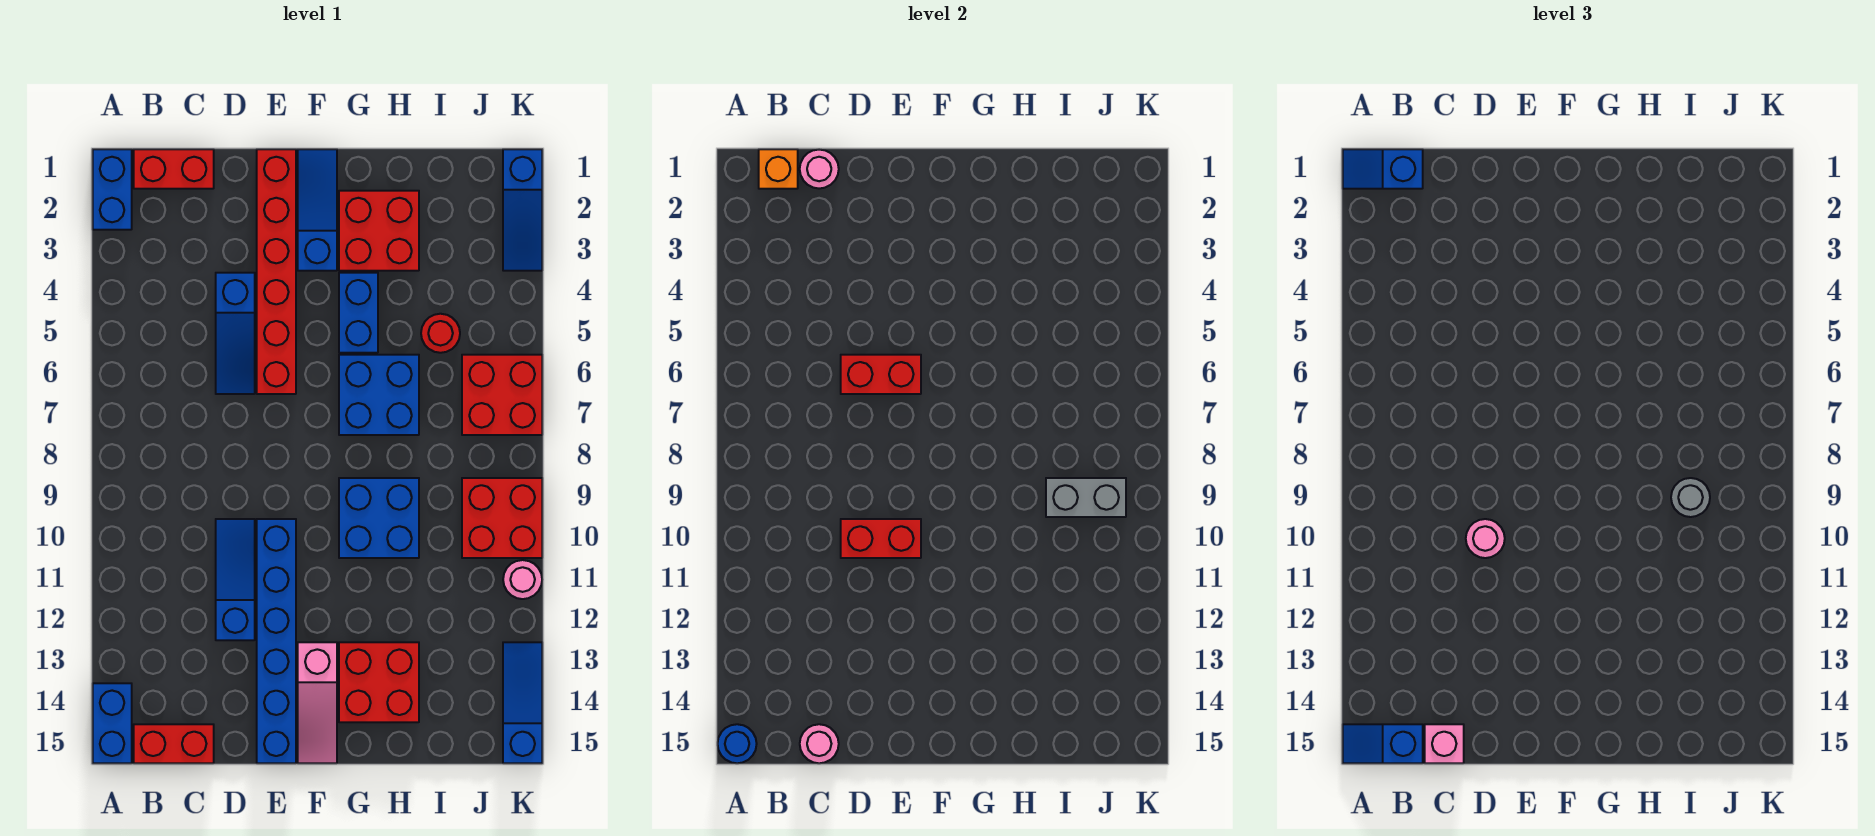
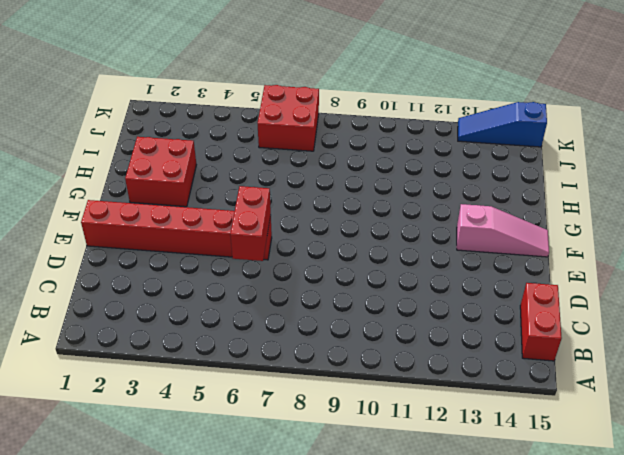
none -> blue 1x2 brick [93,149,132,230]
none -> blue 1x2 brick [93,683,132,763]
none -> red 1x2 brick [134,149,214,189]
none -> blue 1x3 slope [216,273,255,394]

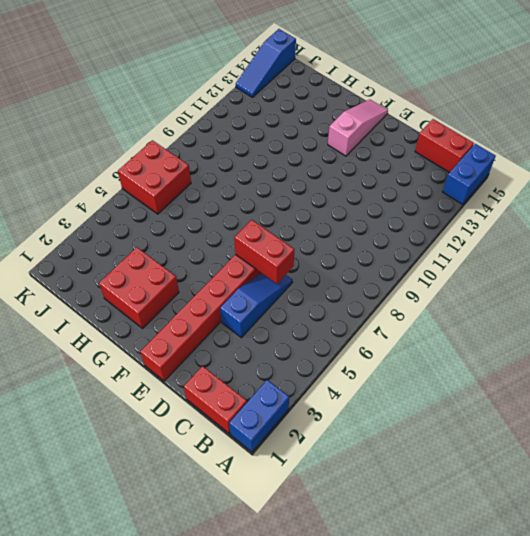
none -> blue 1x3 slope [216,519,255,640]
none -> blue 1x6 brick [257,519,296,763]
none -> blue 1x3 slope [298,149,337,271]
none -> blue 1x2 brick [339,273,378,353]

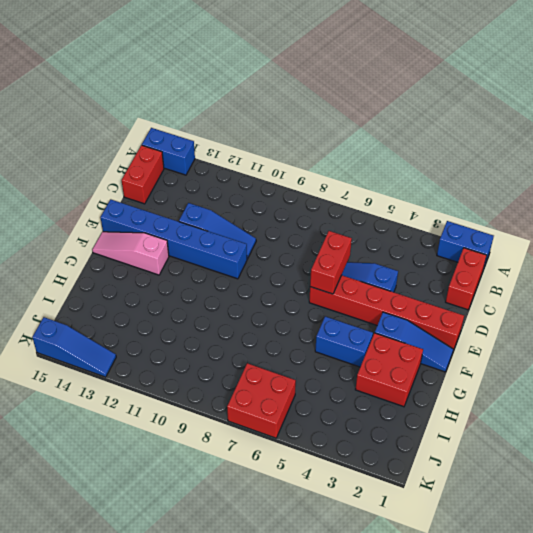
none -> blue 2x2 brick [339,355,419,435]
none -> blue 2x2 brick [339,478,419,558]
none -> red 2x2 brick [339,642,419,722]
none -> red 1x1 round brick [421,314,460,353]

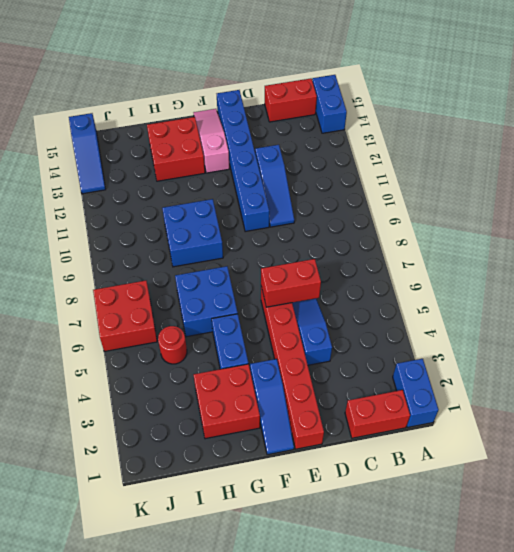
none -> red 2x2 brick [462,478,542,558]
none -> blue 1x3 slope [503,149,542,271]
none -> pink 1x1 round brick [503,560,542,599]
none -> blue 1x1 round brick [718,724,757,763]

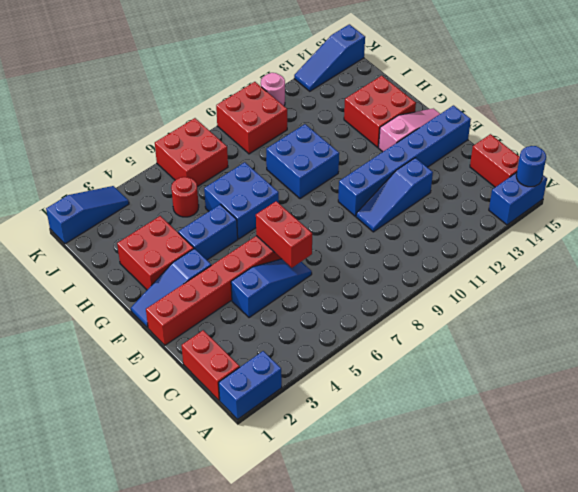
none -> orange 1x1 brick [759,149,798,189]
none -> pink 1x1 round brick [800,150,839,189]
none -> pink 1x1 round brick [800,724,839,763]
none -> red 1x2 brick [841,519,921,558]

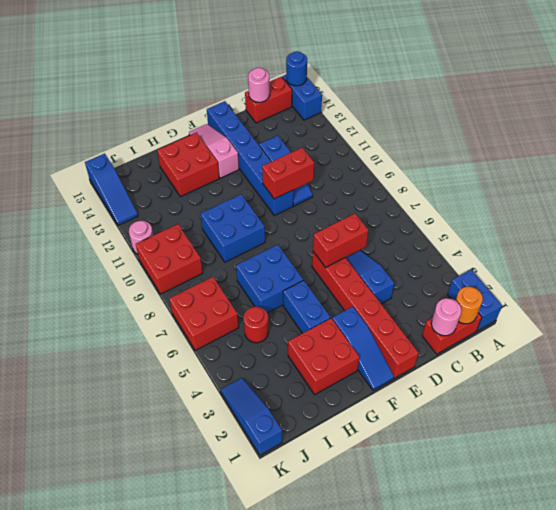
orange 1x1 round brick [456,287,483,324] -> orange 1x1 brick [759,149,798,189]
none -> grey 1x2 brick [1046,478,1126,517]
none -> blue 1x2 slope [1343,149,1423,189]
none -> blue 1x2 slope [1343,724,1423,763]
none -> pink 1x1 brick [1425,724,1464,763]

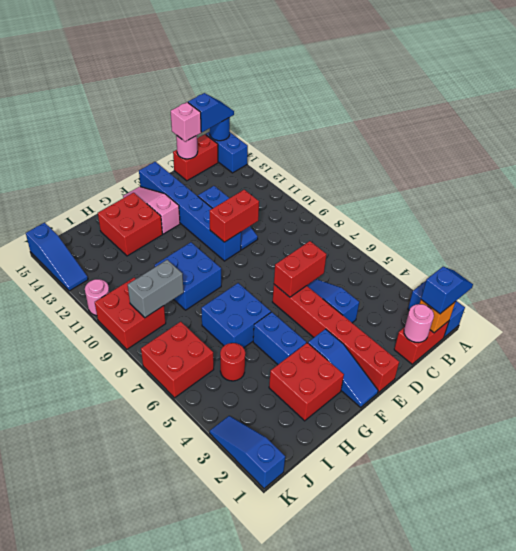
none -> pink 1x1 round brick [1466,519,1505,558]
none -> grey 1x1 round brick [1671,478,1710,517]

